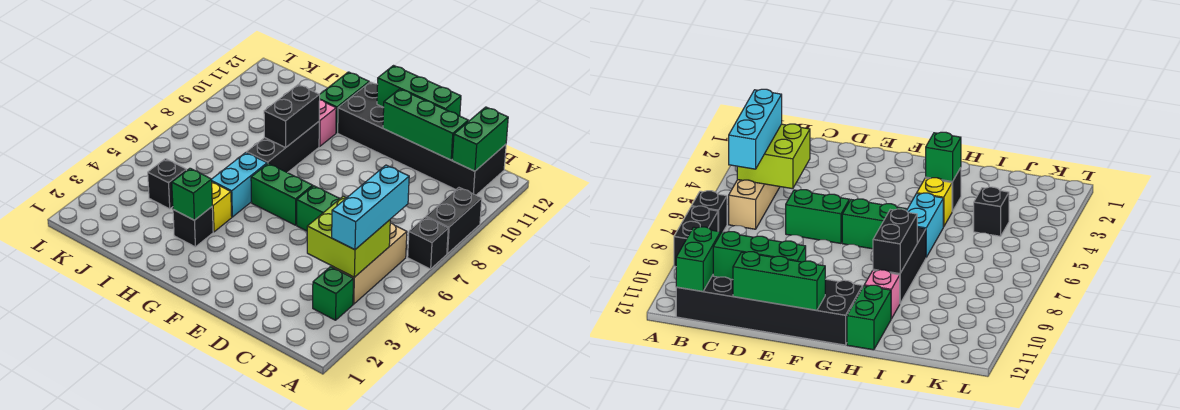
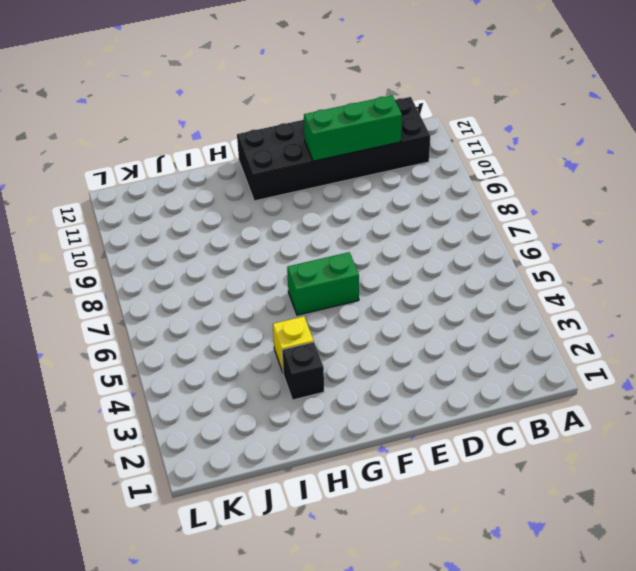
none -> black 1x1 brick [408,217,448,269]
none -> black 1x2 brick [426,188,482,254]
none -> green 1x1 brick [313,267,354,320]

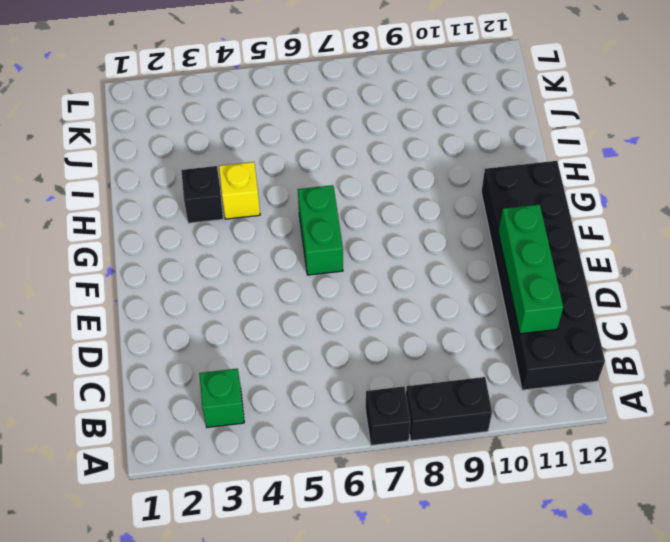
none -> tan 1x3 brick [331,223,407,304]
none -> green 1x2 brick [297,186,340,231]
none -> cyan 1x2 brick [212,152,267,217]

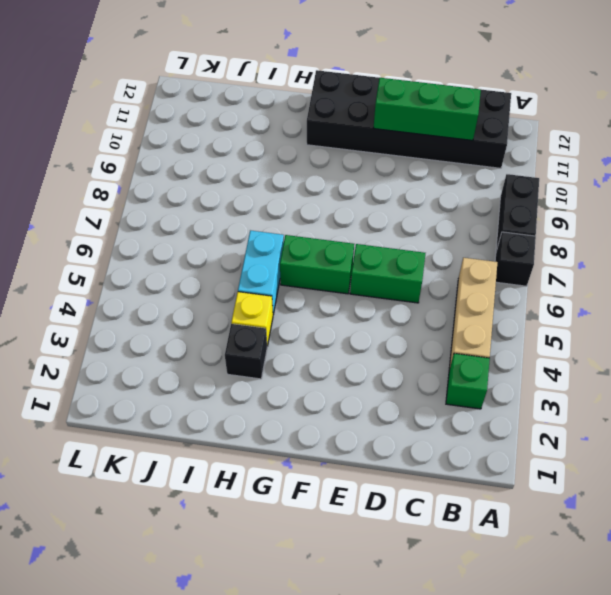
none -> black 1x3 brick [247,122,319,173]
none -> pink 1x1 brick [319,100,336,146]
none -> green 1x2 brick [320,72,369,133]

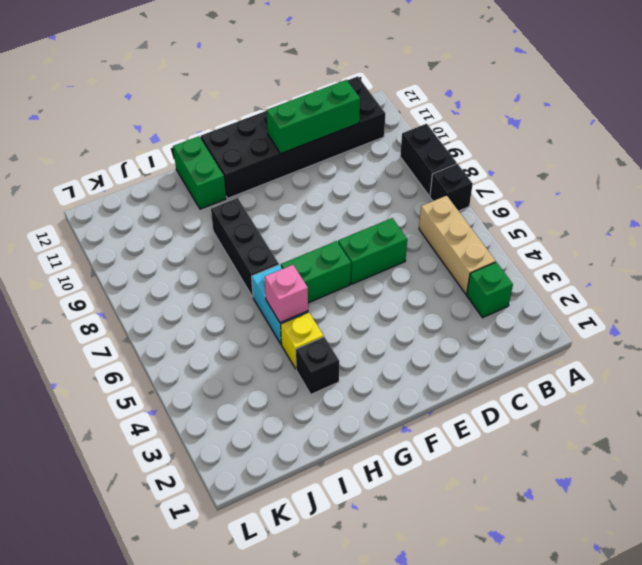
pink 1x1 brick [265,265,308,323] -> pink 1x1 brick moved to [319,100,336,146]
none -> black 1x1 brick [148,159,186,209]
none -> lime 2x2 brick [307,196,390,277]
none -> green 1x2 brick [452,107,508,171]

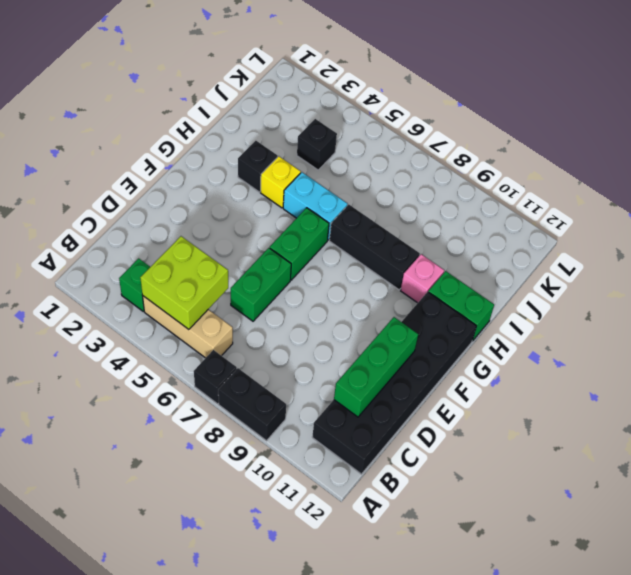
none -> green 1x2 brick [452,107,508,171]
none -> green 1x3 brick [377,66,461,116]
none -> green 1x1 brick [172,168,212,220]

